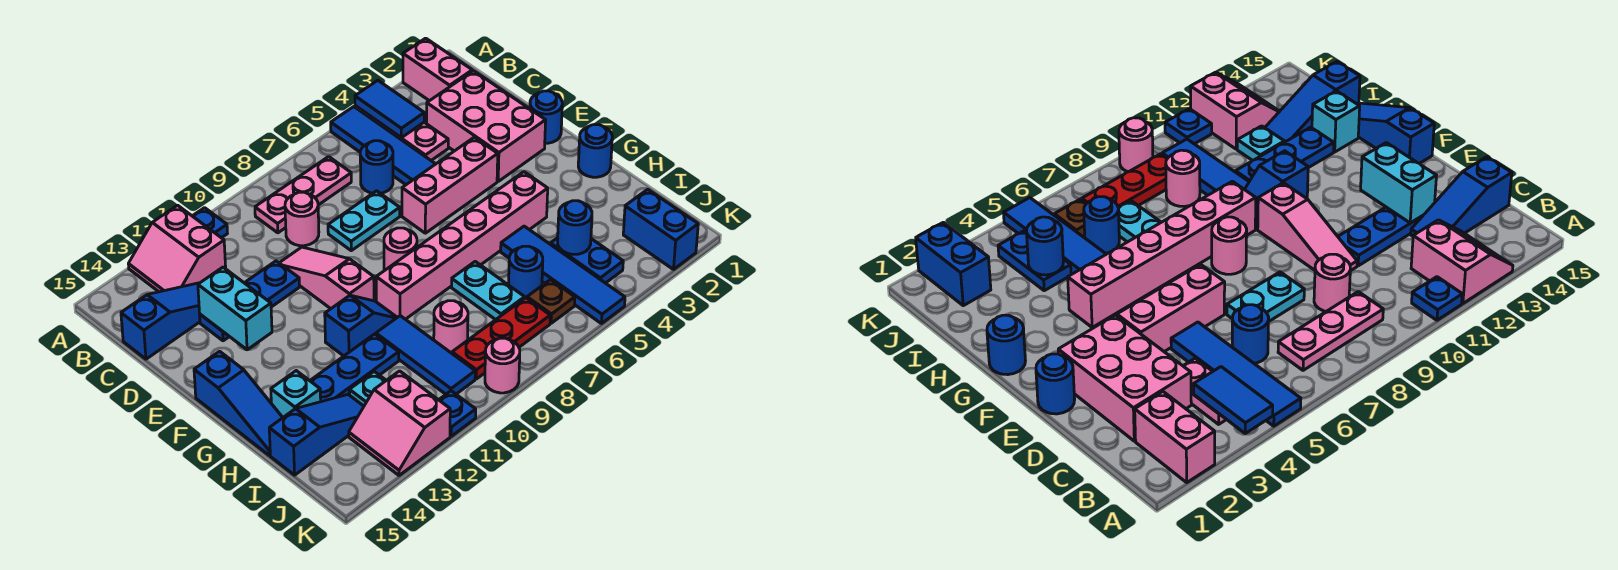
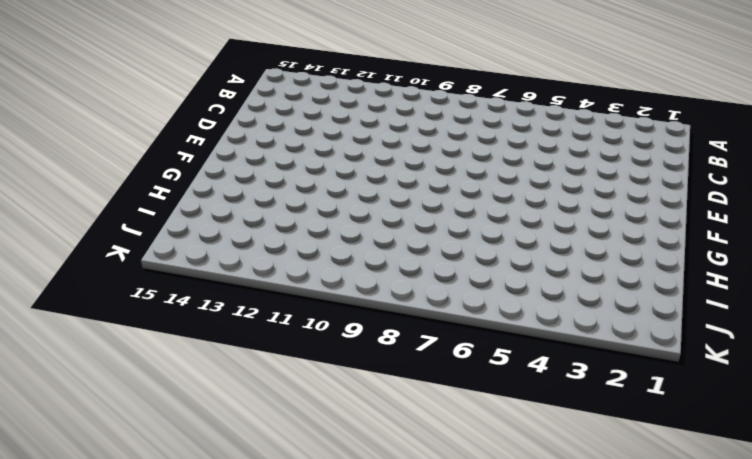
none -> pink 1x2 brick [403,38,472,101]
none -> blue 1x4 tile [331,107,435,185]
none -> blue 1x1 plate [193,208,227,238]
none -> pink 2x2 slope [129,205,226,292]

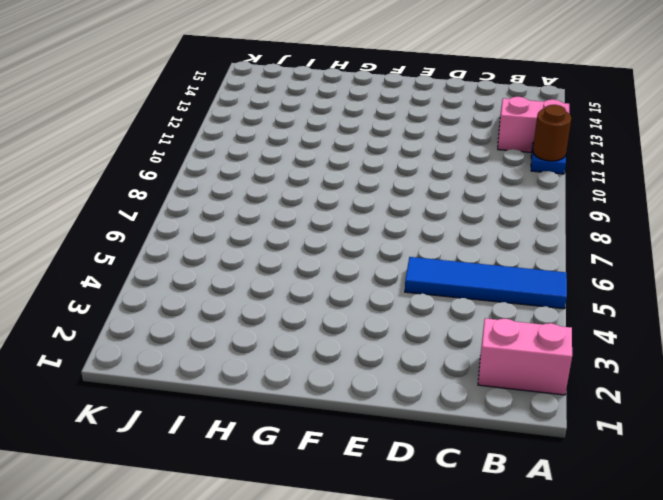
brown 1x1 round brick [533,105,571,161] -> none
none -> pink 1x2 plate [379,122,448,160]
none -> pink 1x3 plate [255,157,351,233]
none -> pink 2x3 brick [427,71,546,181]
none -> blue 1x1 round brick [360,141,393,193]

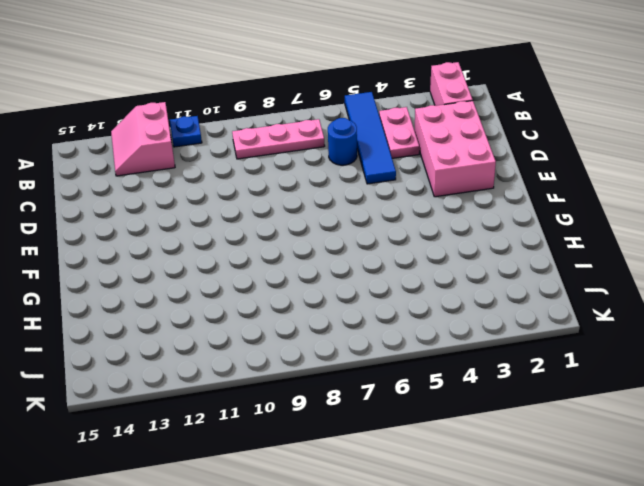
none -> pink 1x1 round brick [285,192,319,246]
none -> blue 1x3 slope [121,283,200,359]
none -> cyan 1x2 plate [328,191,400,251]
none -> pink 1x3 slope [280,247,374,309]

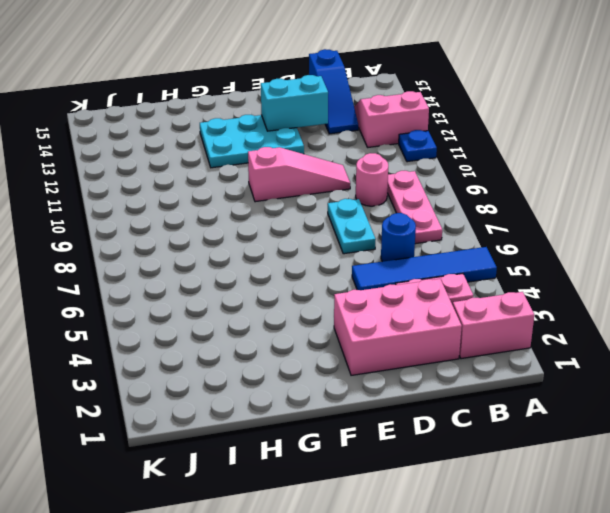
cyan 2x3 plate [200,115,304,168] -> none
none -> blue 1x3 plate [200,261,299,341]
none -> blue 1x1 round brick [530,91,562,143]
none -> pink 1x3 brick [402,137,498,233]
none -> pink 1x1 round brick [384,228,417,271]

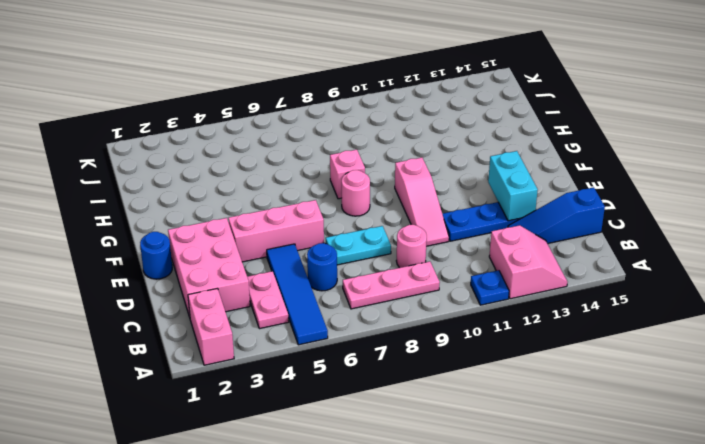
pink 1x1 brick [330,150,365,199] -> pink 1x6 brick [376,172,548,319]
none -> blue 1x3 slope [194,351,283,455]
none -> blue 1x1 round brick [578,125,612,177]
none -> blue 1x2 slope [325,295,397,356]
none -> blue 1x4 tile [501,226,625,324]

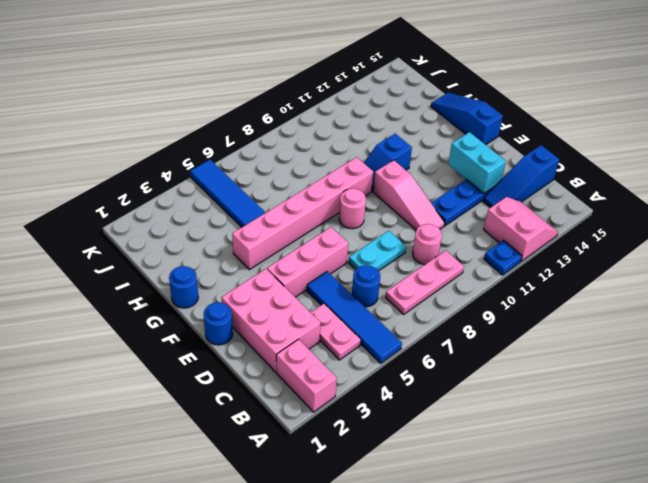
none -> cyan 1x2 plate [451,262,525,320]
none -> blue 1x3 tile [376,316,475,394]
none -> blue 1x3 plate [310,334,399,402]
none -> cyan 1x1 brick [271,371,321,417]

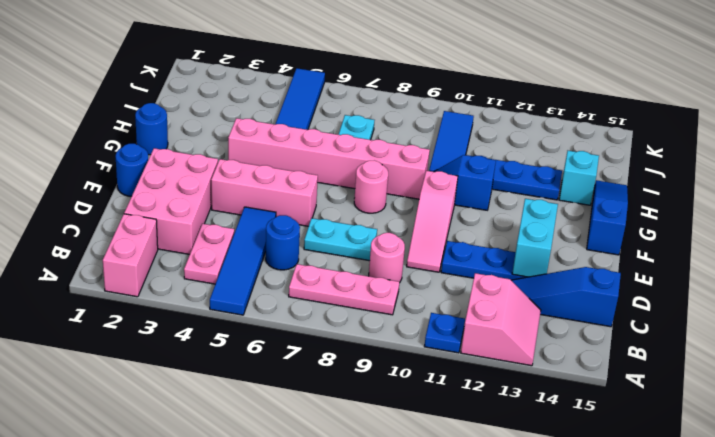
none -> blue 1x2 plate [550,238,623,283]
none -> blue 1x1 round brick [509,246,543,298]
none -> pink 1x1 round brick [434,301,468,353]
none -> cyan 1x1 plate [349,372,386,406]

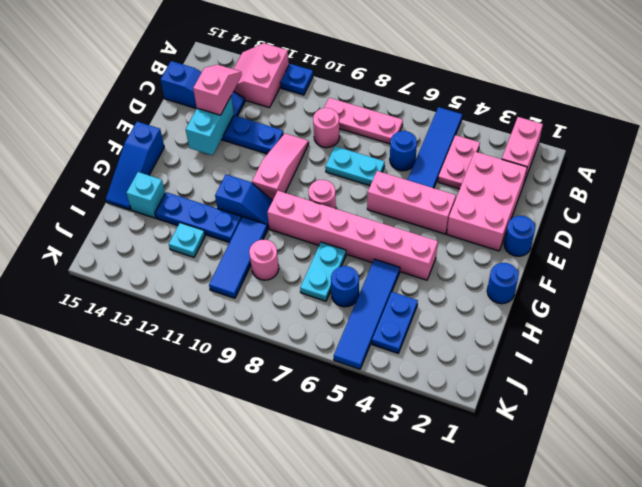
pink 1x2 slope [193,65,242,115] -> none
none -> blue 1x3 slope [269,395,364,475]
none -> blue 1x2 brick [623,189,698,269]
none -> brown 1x1 plate [527,280,575,323]
none -> red 1x3 plate [452,298,550,379]

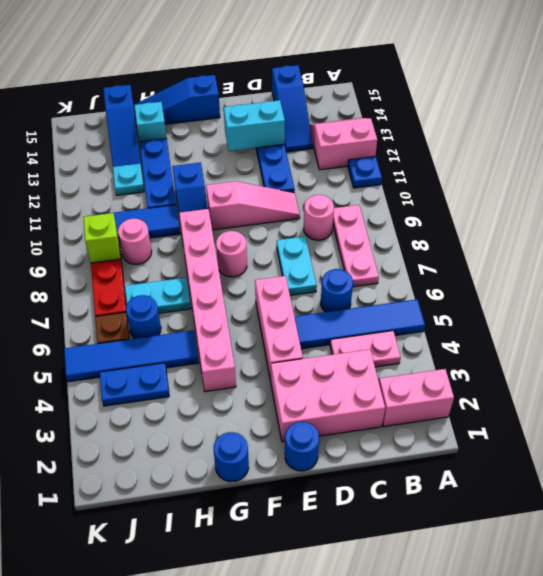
lime 1x1 brick [83,213,121,263] -> none
none -> blue 1x2 brick [623,189,698,269]
none -> pink 2x2 slope [349,371,450,475]
none -> pink 1x1 round brick [485,338,520,393]
none -> blue 1x1 plate [439,391,476,436]

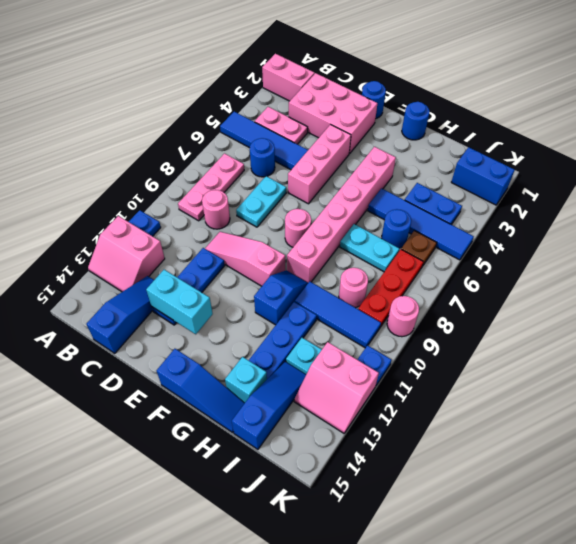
none -> blue 1x2 tile [355,80,424,138]
none -> blue 1x1 round brick [558,201,592,254]

